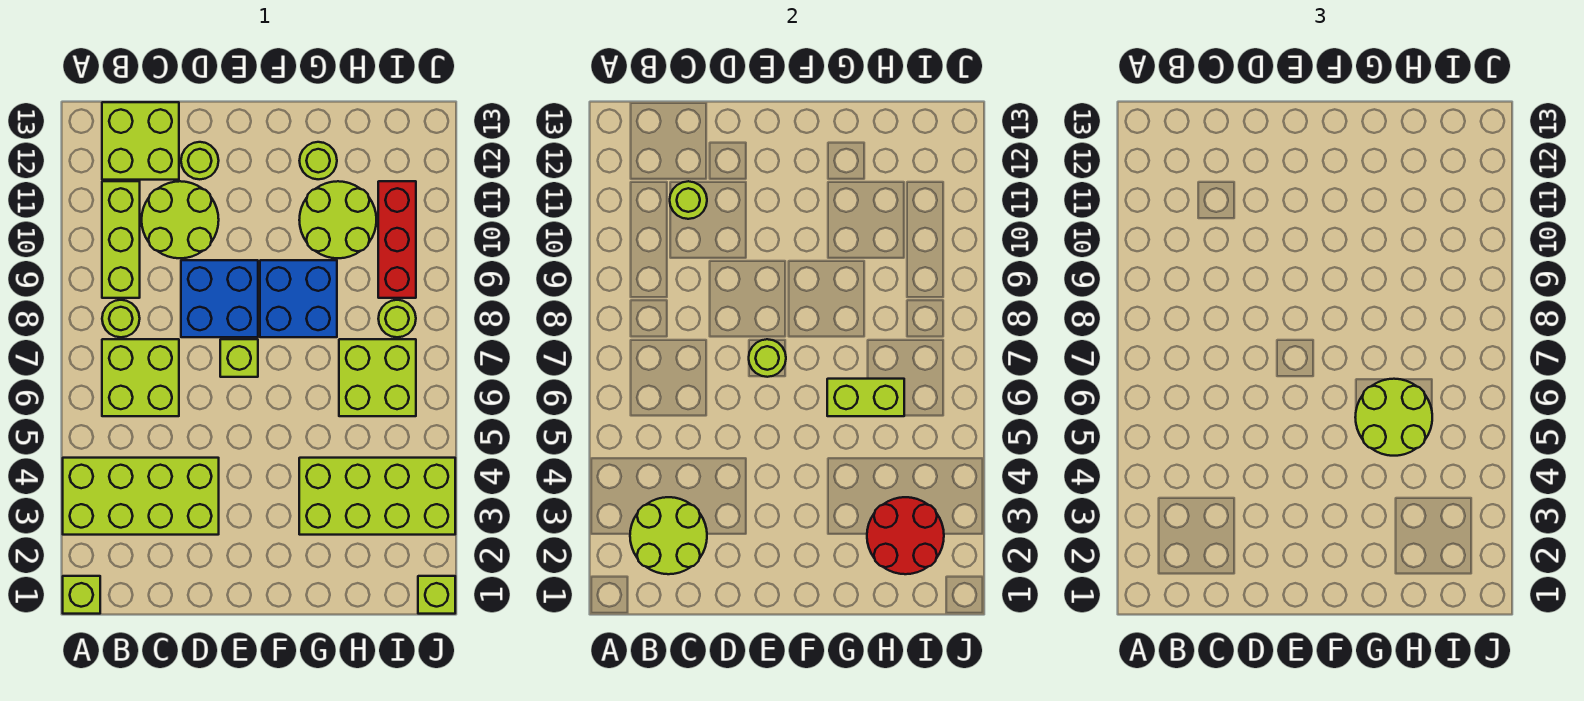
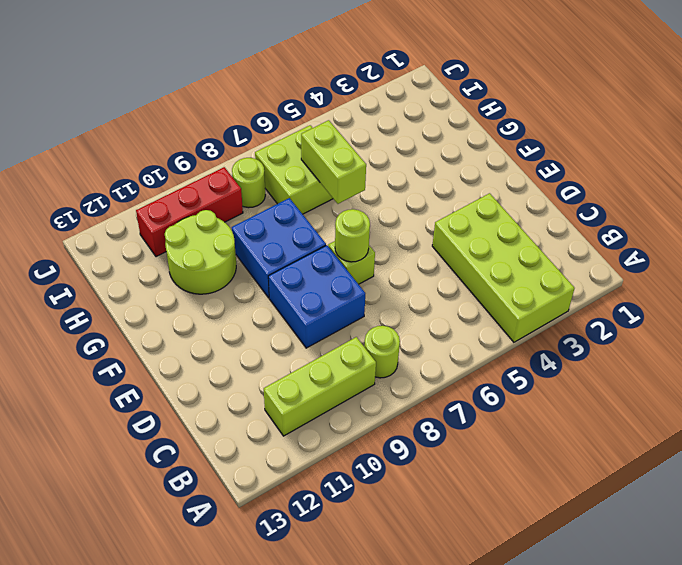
none -> lime 1x1 brick [63,576,100,614]
none -> lime 2x2 brick [102,339,179,416]
none -> lime 2x2 brick [102,102,179,180]

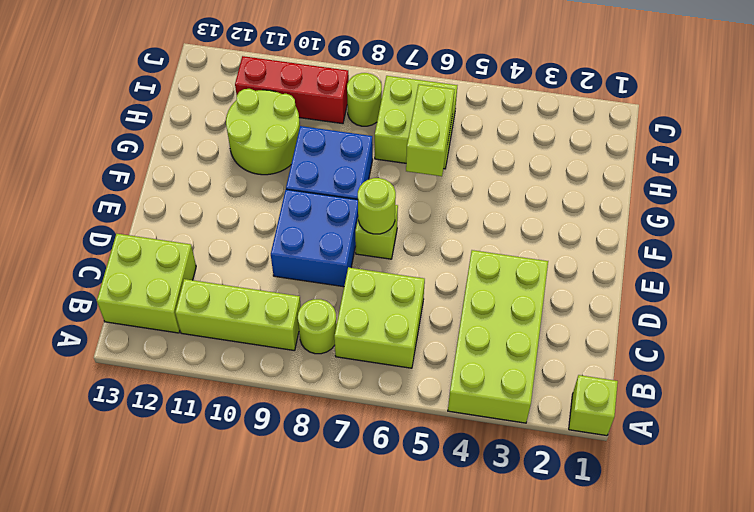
none -> lime 2x2 round brick [142,181,219,258]
none -> lime 1x1 round brick [181,142,219,179]
none -> lime 2x4 brick [299,458,455,535]

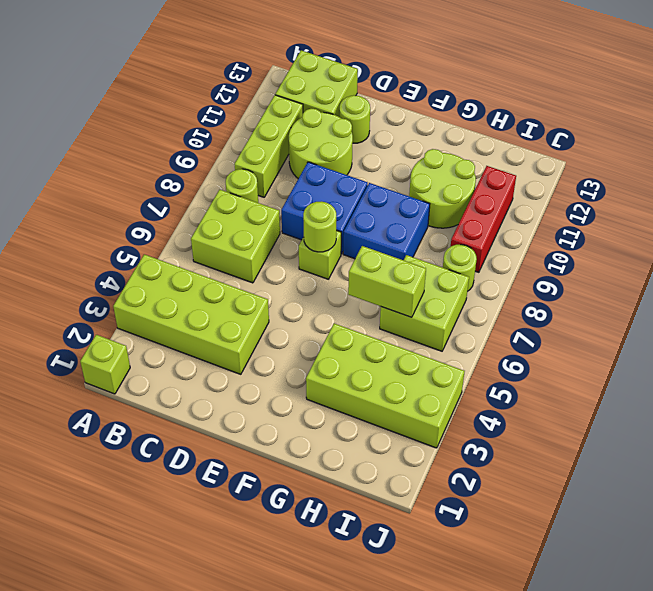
none -> lime 1x1 round brick [299,142,337,179]
none -> lime 1x1 brick [418,576,455,614]
none -> lime 2x2 round brick [630,497,707,574]

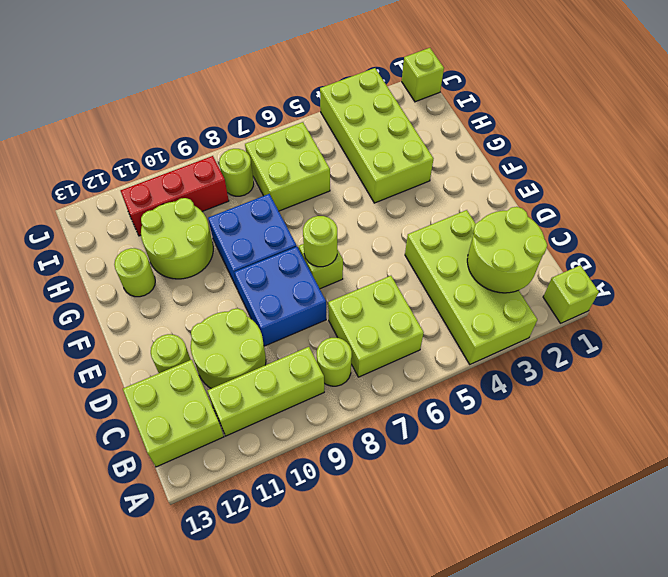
none -> lime 1x1 round brick [670,181,707,219]
none -> lime 1x2 brick [827,379,904,416]
none -> red 2x2 round brick [867,497,944,574]

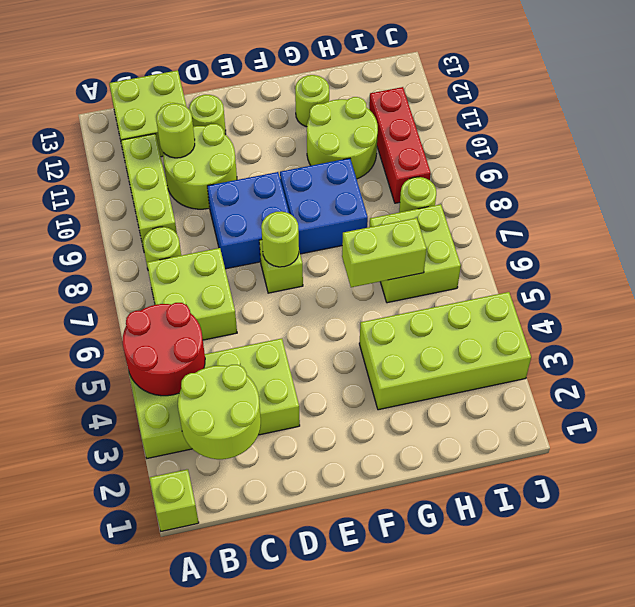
red 2x2 round brick [123,303,205,396] -> red 2x2 round brick moved to [867,497,944,574]
none -> lime 1x1 brick [418,576,455,614]
none -> lime 2x2 round brick [1355,379,1432,456]

